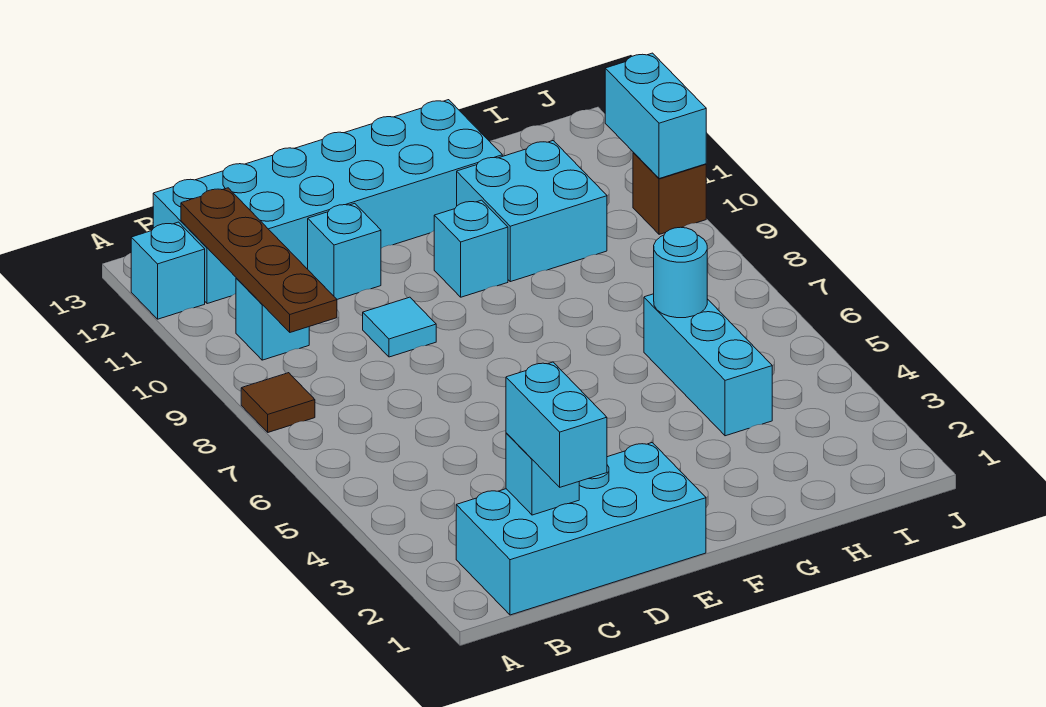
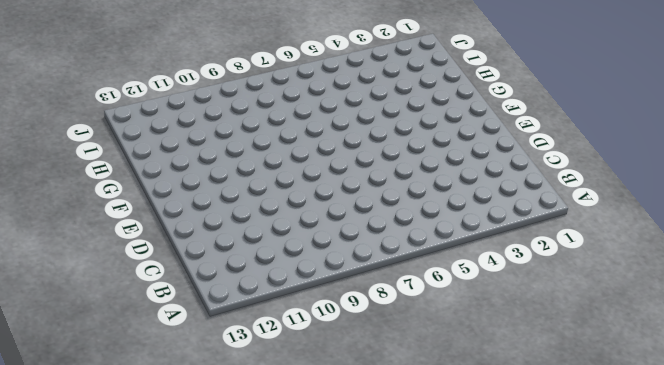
none -> brown 1x1 tile [241,373,315,432]
none -> cyan 1x1 brick [131,222,205,319]
none -> cyan 2x4 brick [456,443,706,615]

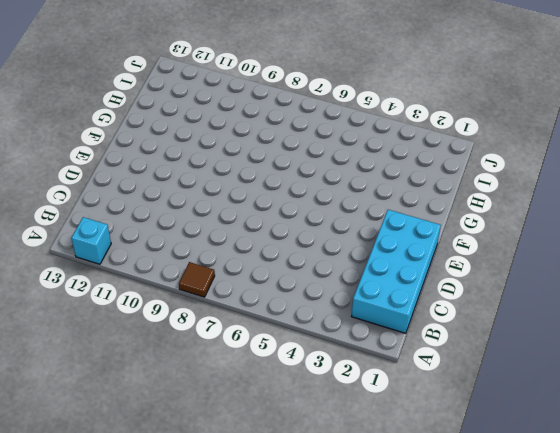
none -> cyan 1x1 brick [236,278,309,360]
none -> cyan 2x6 brick [153,100,502,304]
none -> cyan 1x1 tile [363,297,436,357]

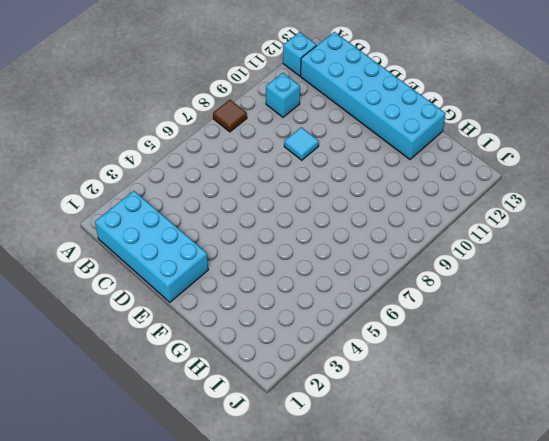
none -> cyan 1x1 brick [308,203,381,299]
none -> cyan 1x1 brick [434,200,508,297]
none -> cyan 2x2 brick [457,141,607,282]

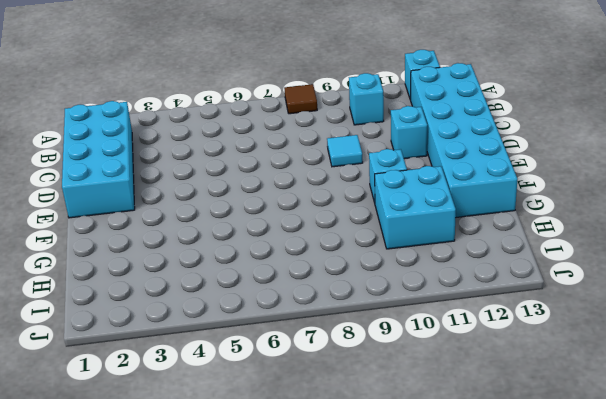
none -> cyan 1x3 brick [644,294,772,436]
none -> brown 1x1 brick [633,152,706,234]
none -> brown 1x4 plate [181,188,337,332]

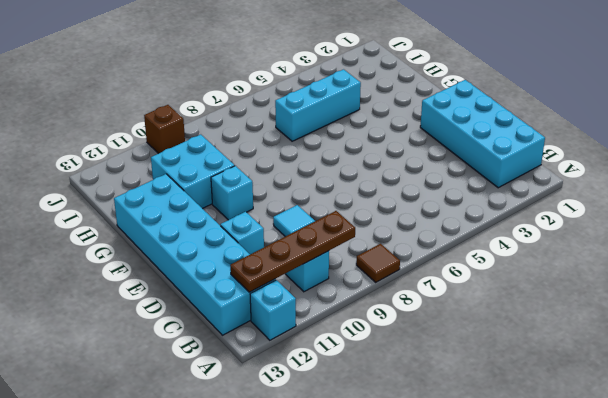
none -> cyan 1x1 brick [506,433,579,515]
none -> cyan 1x1 round brick [654,227,707,318]
none -> cyan 1x2 brick [605,53,706,179]

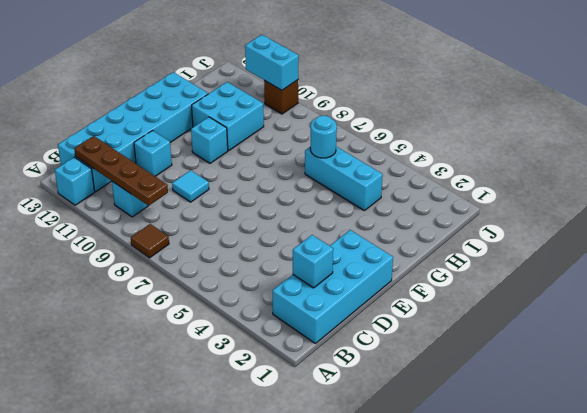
none -> cyan 1x2 brick [506,362,607,487]

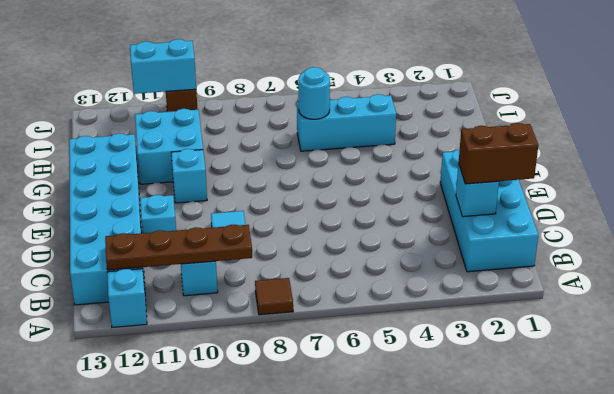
brown 1x2 brick [459,123,538,184] -> cyan 1x2 brick [506,362,607,487]

